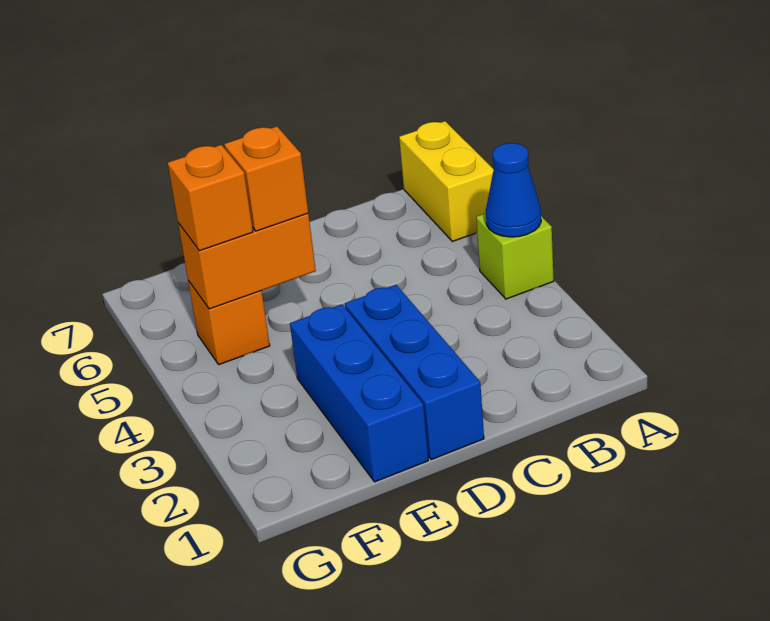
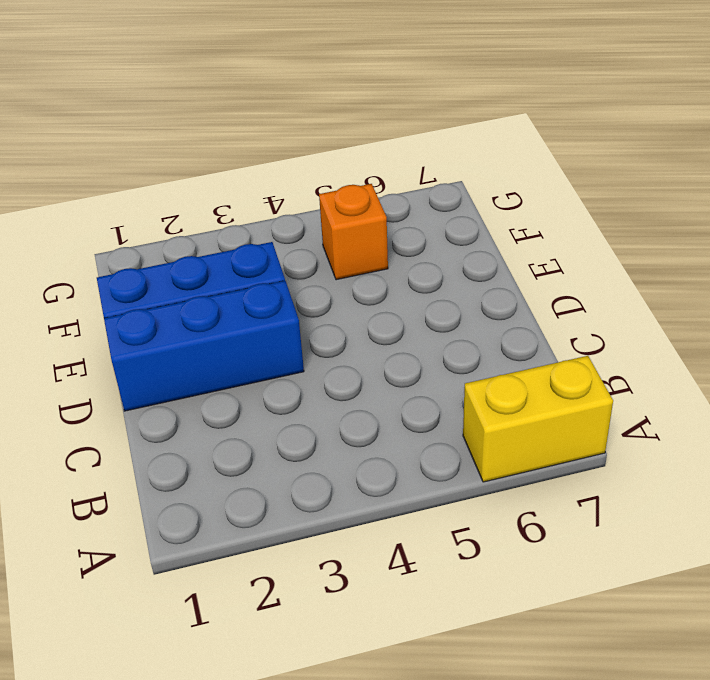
none -> lime 1x1 brick [476,213,554,299]
none -> blue 1x1 cone [486,143,541,237]

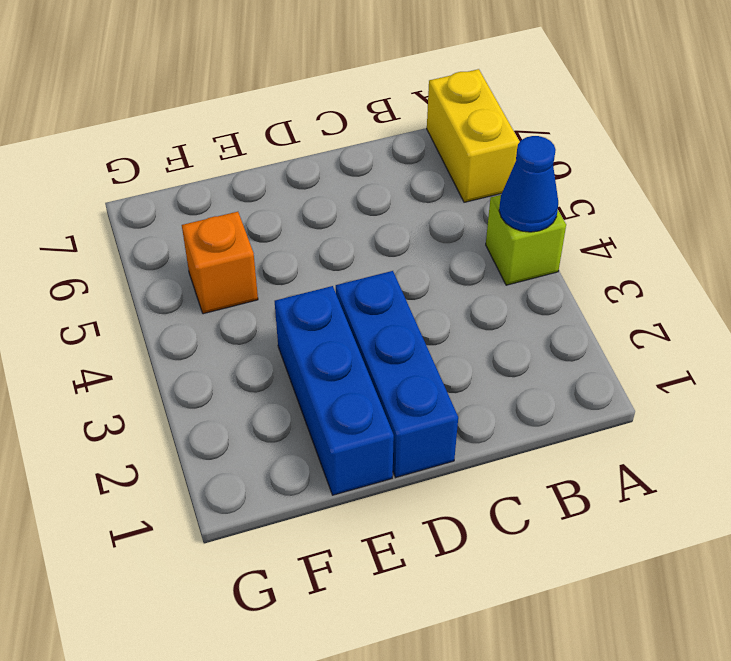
none -> orange 1x2 brick [178,214,316,309]
none -> orange 1x1 brick [224,126,308,231]

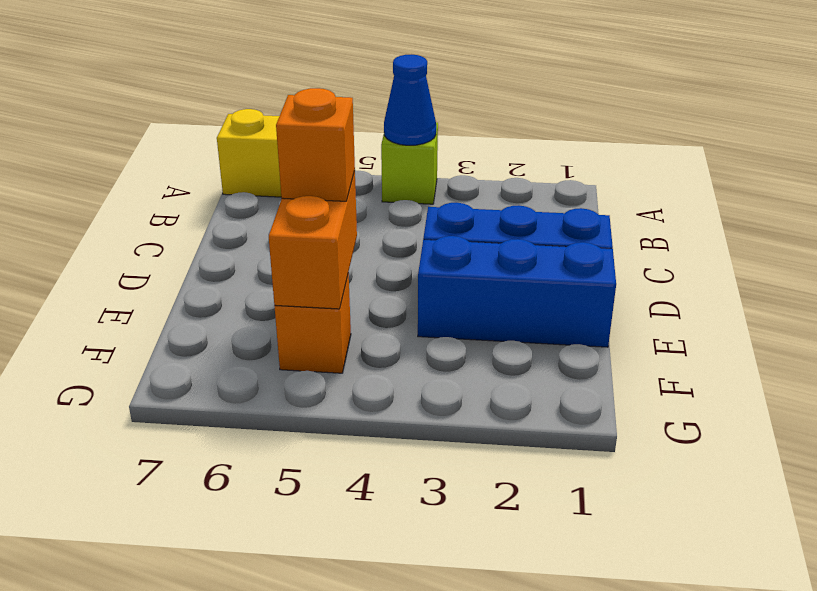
none -> orange 1x1 brick [168,145,253,251]

